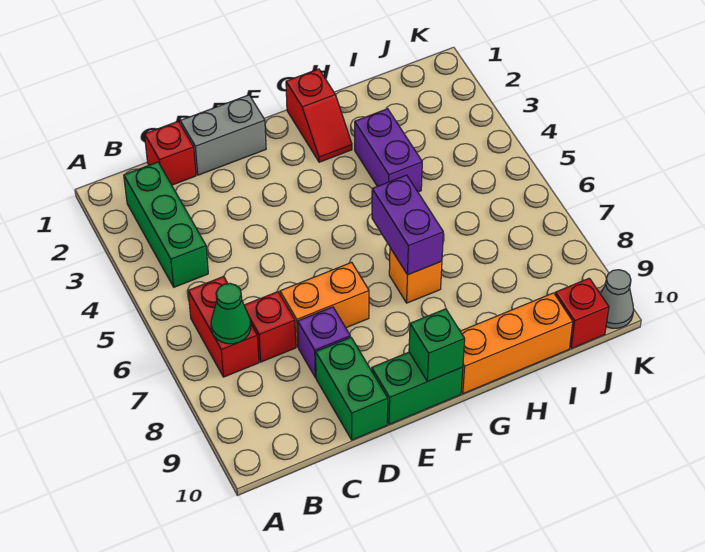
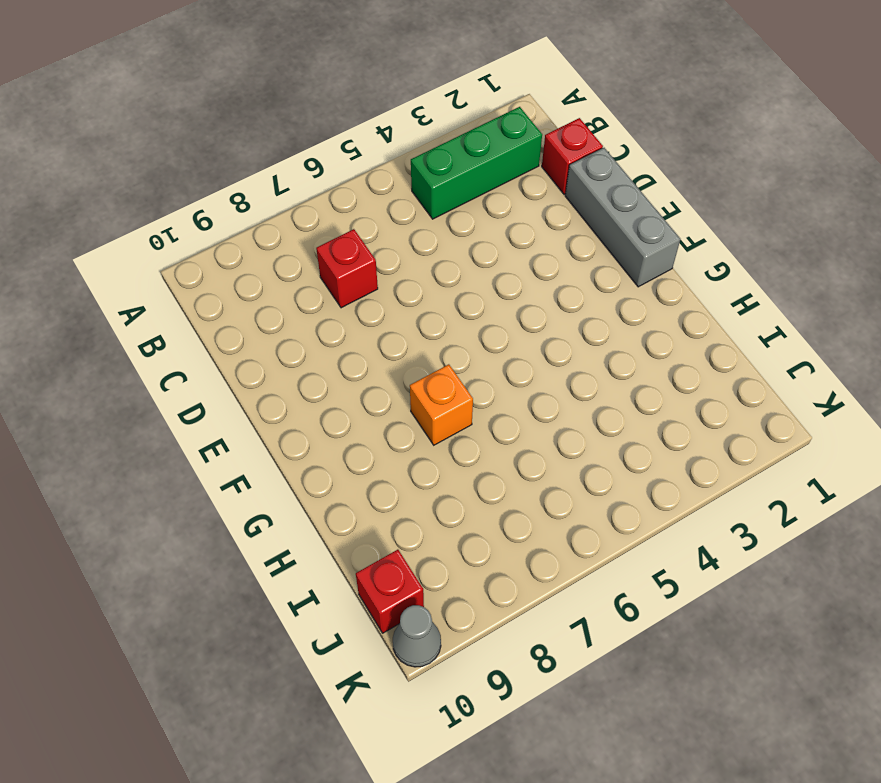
grey 1x3 brick [565,148,680,287] -> grey 1x2 brick [180,95,266,175]
none -> red 1x2 brick [188,277,259,377]
none -> orange 1x2 brick [280,262,369,347]
none -> purple 1x1 brick [298,307,350,378]

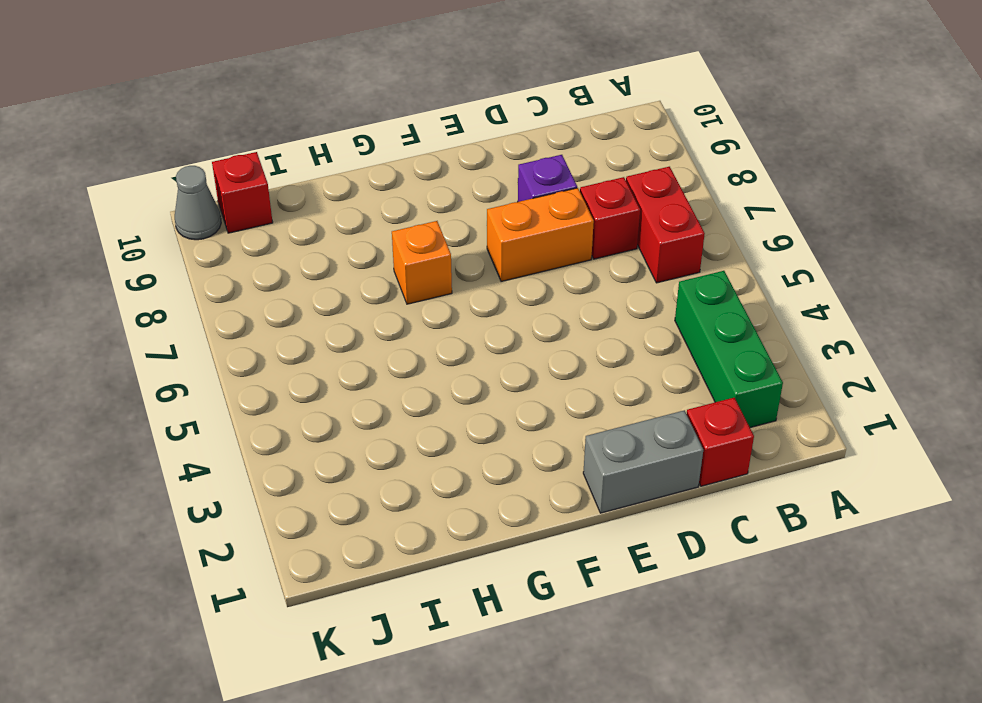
none -> green 1x2 brick [316,337,388,440]
none -> green 1x2 brick [372,352,463,424]
none -> red 1x2 slope [286,69,352,162]

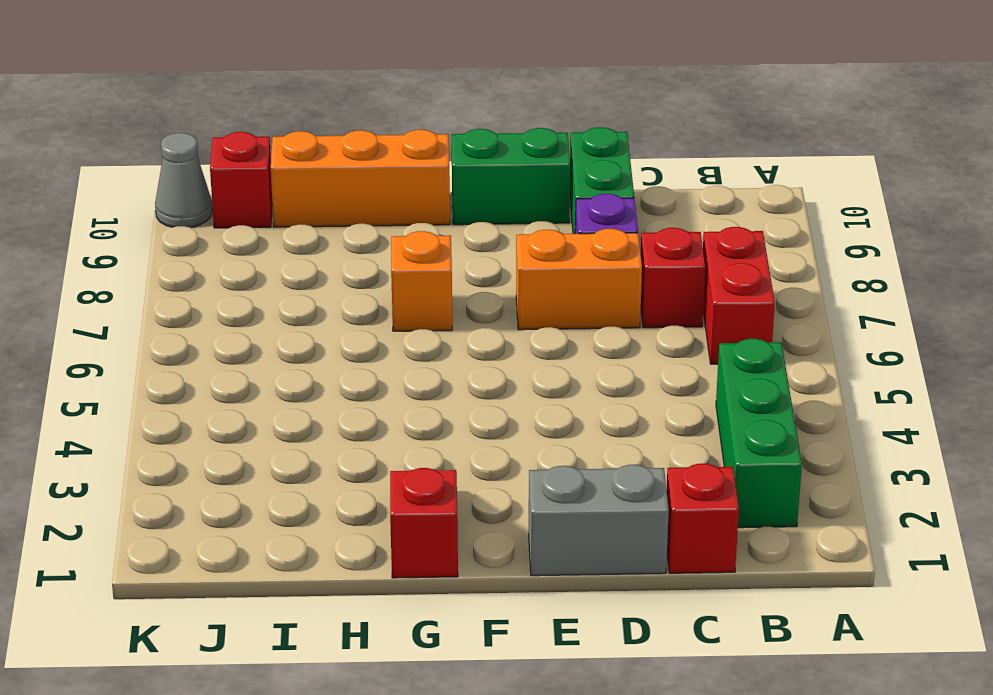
none -> purple 1x2 brick [355,109,422,192]
none -> green 1x1 cone [211,283,251,344]
none -> green 1x1 brick [409,309,465,382]

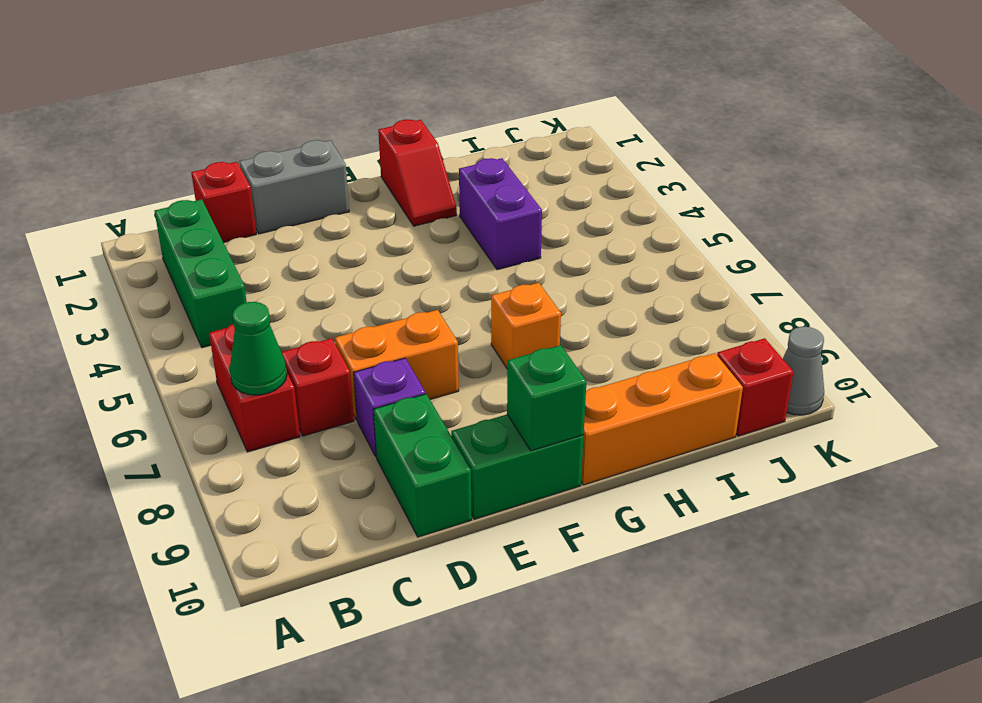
none -> purple 1x2 brick [372,175,443,275]

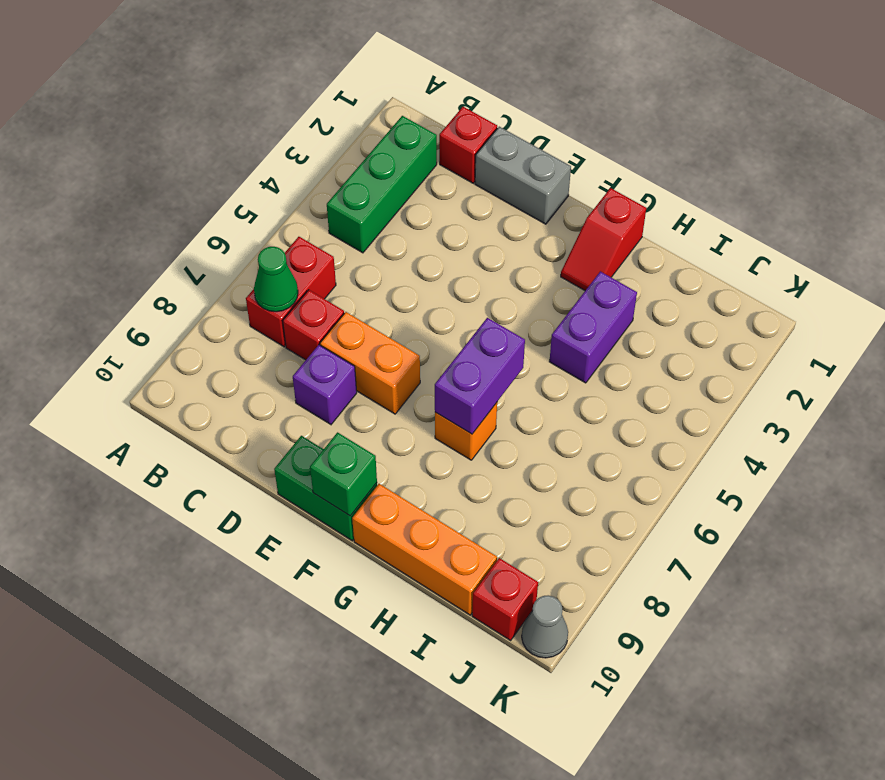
none -> green 1x2 brick [316,337,388,440]

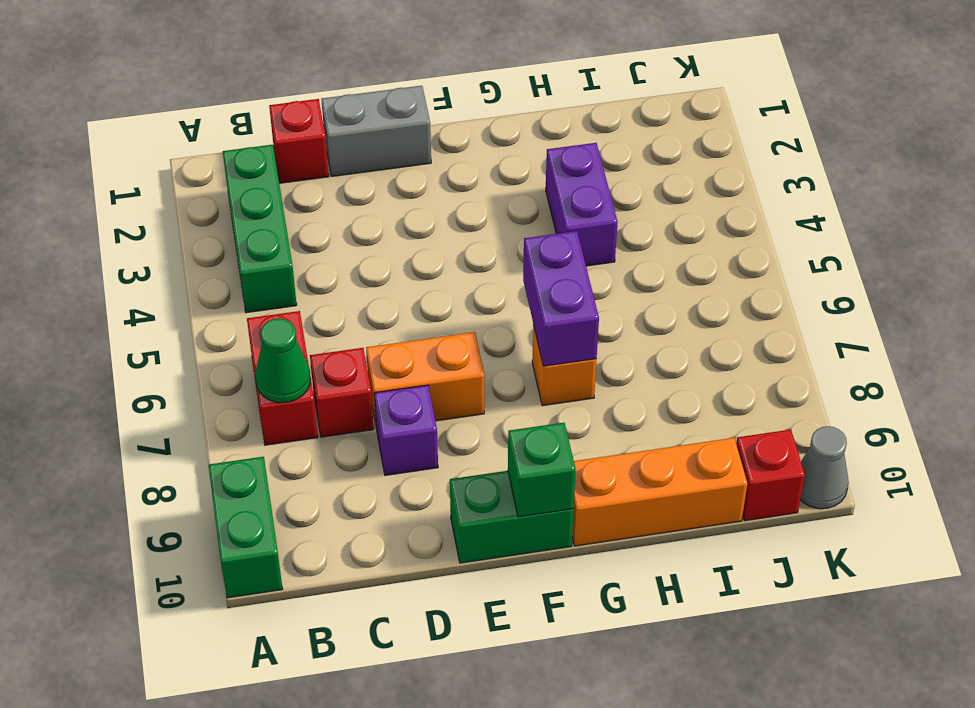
green 1x2 brick [208,457,283,598] -> green 1x2 brick moved to [316,337,388,440]
none -> red 1x2 slope [286,69,352,162]

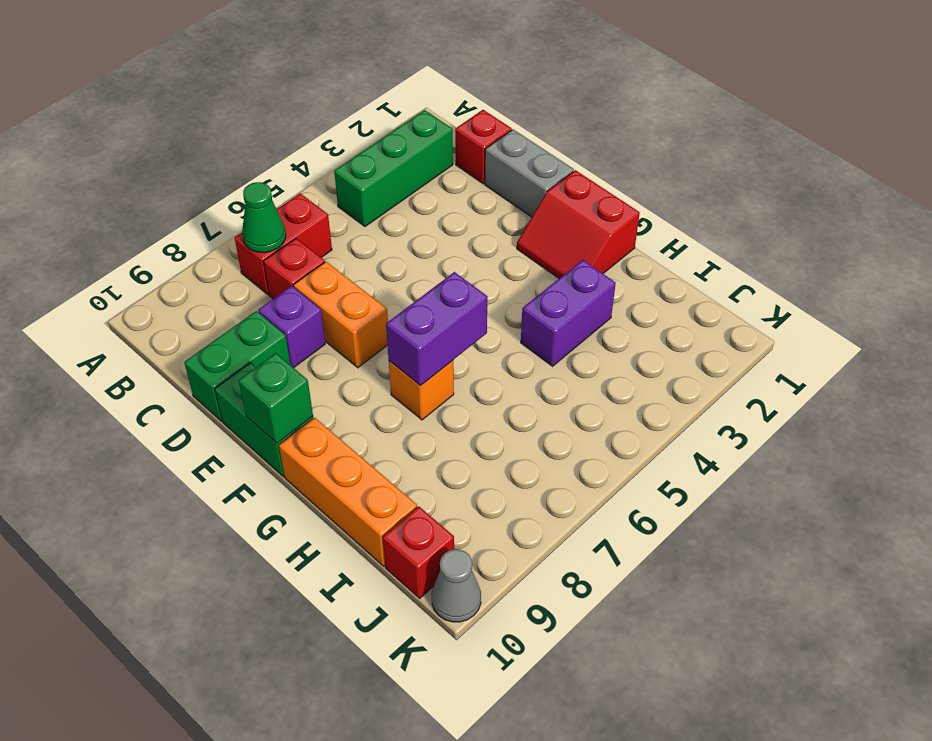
red 2x2 slope [517,170,640,278] -> red 1x2 slope [286,69,352,162]

